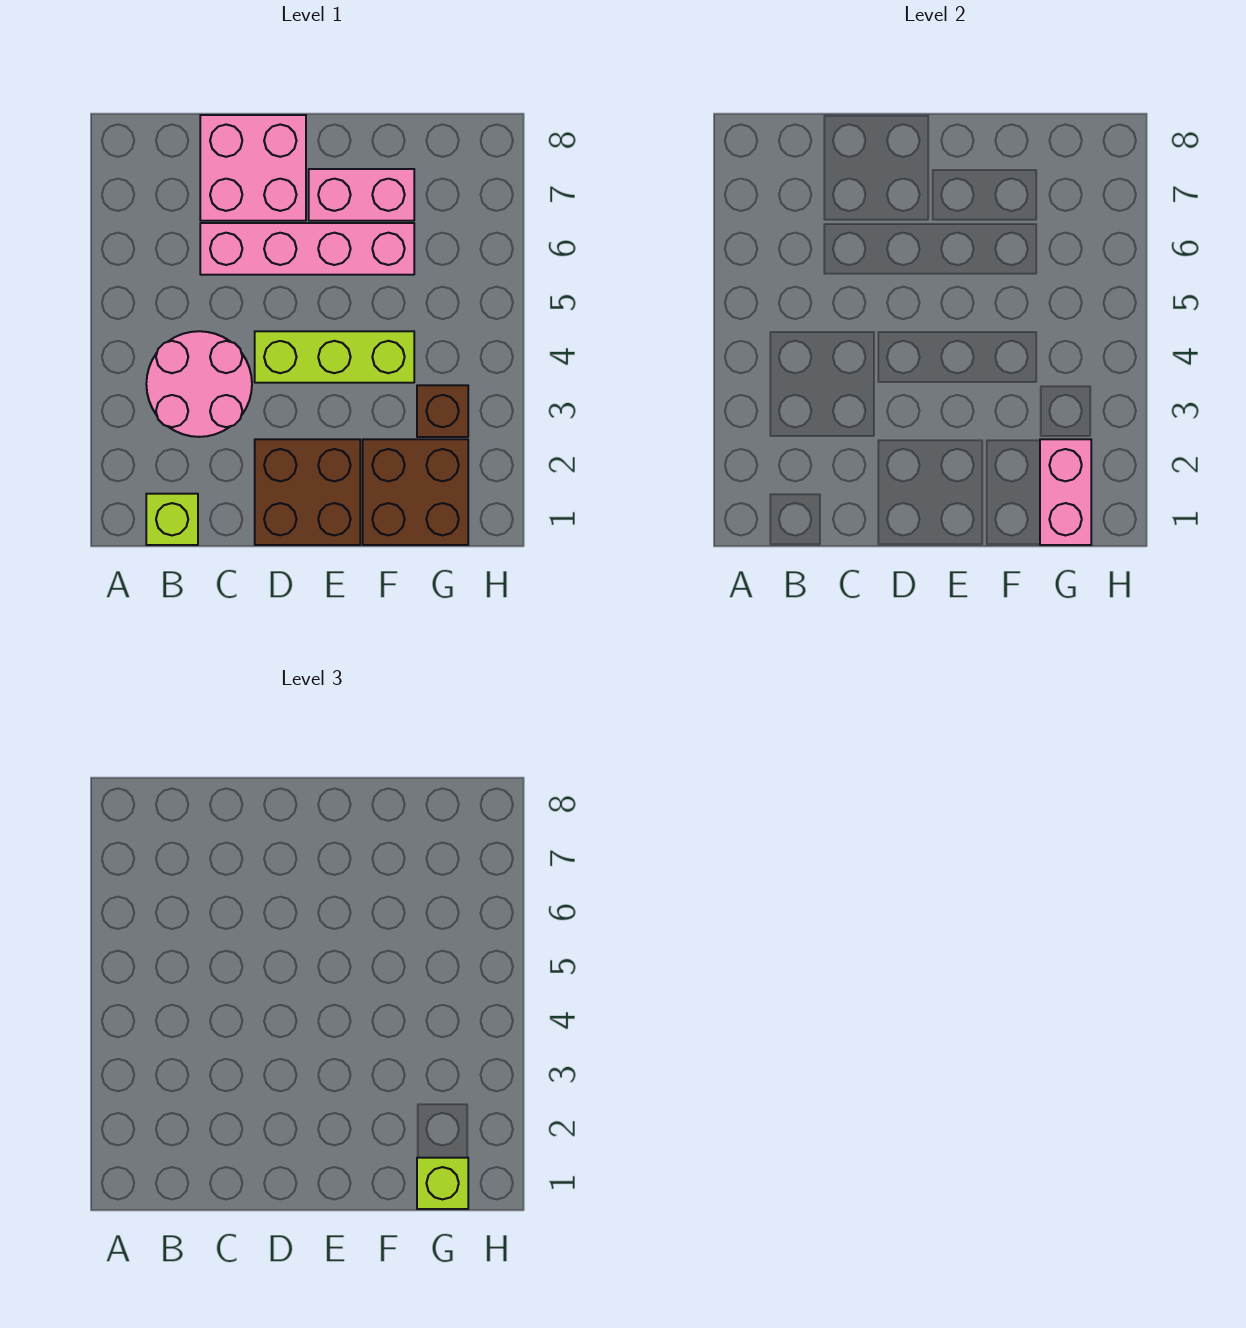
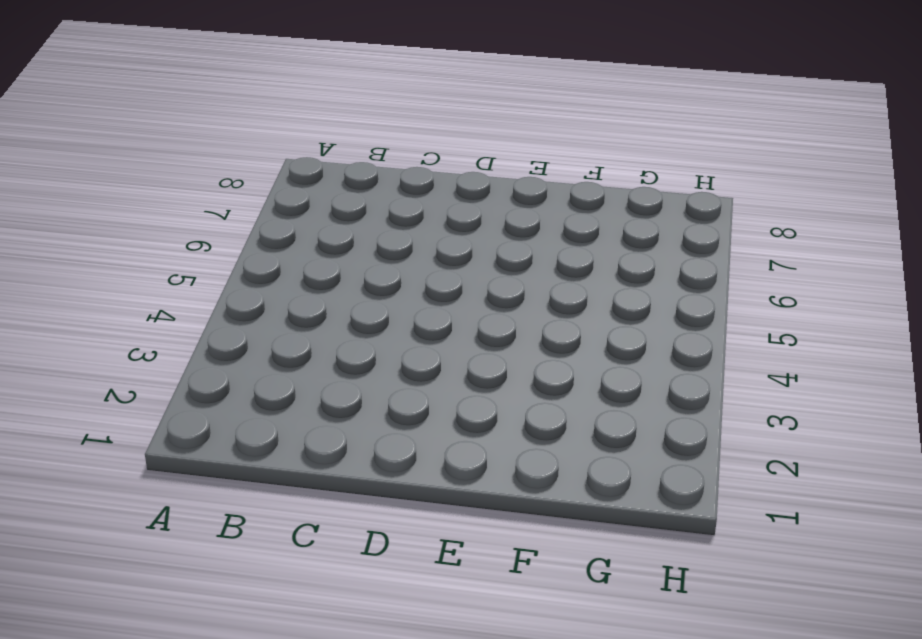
none -> lime 1x1 brick [146,494,198,545]
none -> pink 2x2 round brick [146,331,252,437]

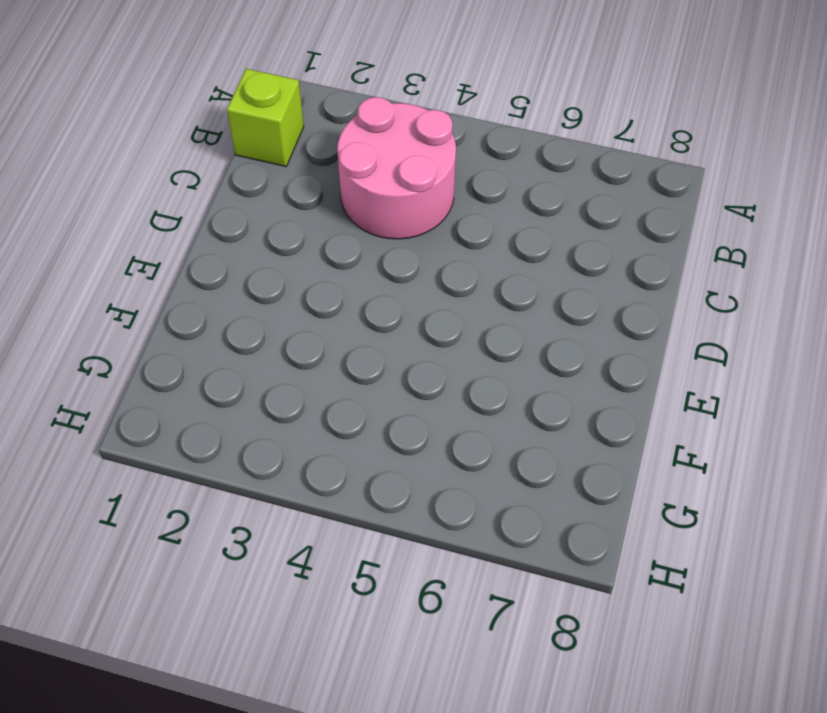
none -> pink 1x4 brick [200,223,414,275]
none -> pink 2x2 brick [200,115,306,221]

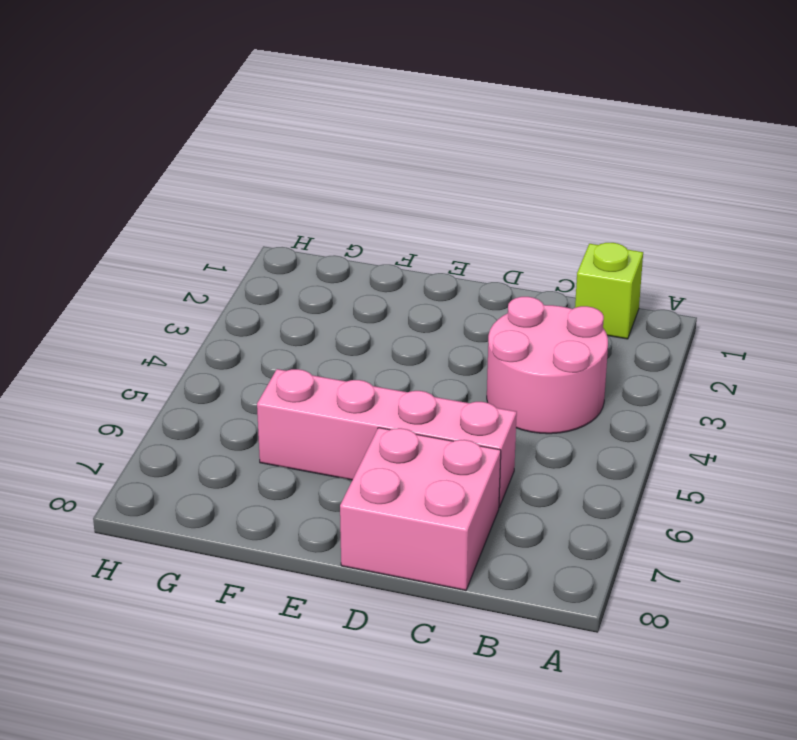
none -> brown 2x2 brick [255,439,360,545]
none -> lime 1x3 brick [255,331,414,383]

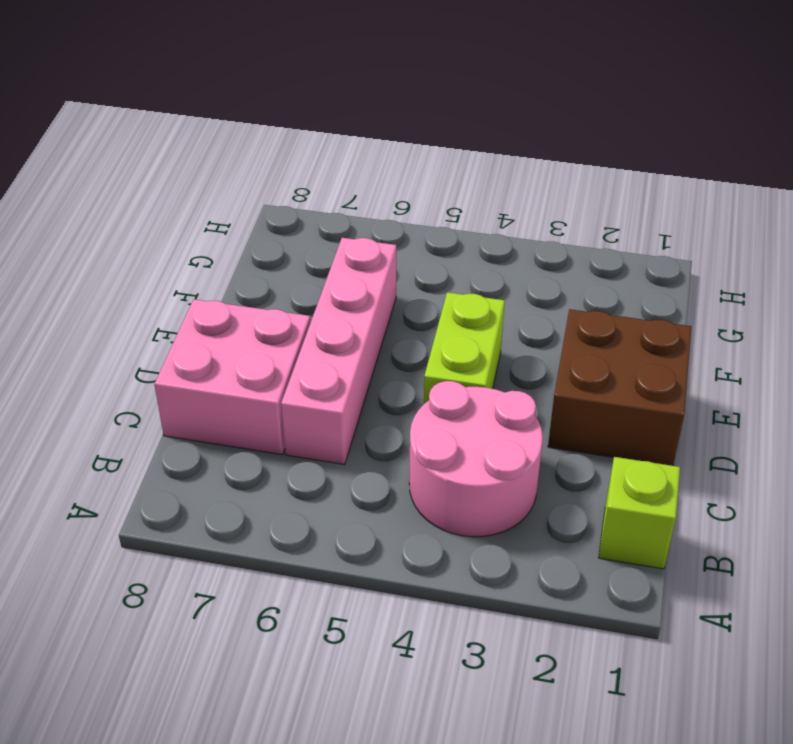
lime 1x2 brick [424,292,505,404] -> lime 1x3 brick [255,331,414,383]
none -> pink 1x2 brick [309,169,414,221]
none -> brown 2x2 brick [363,439,468,545]

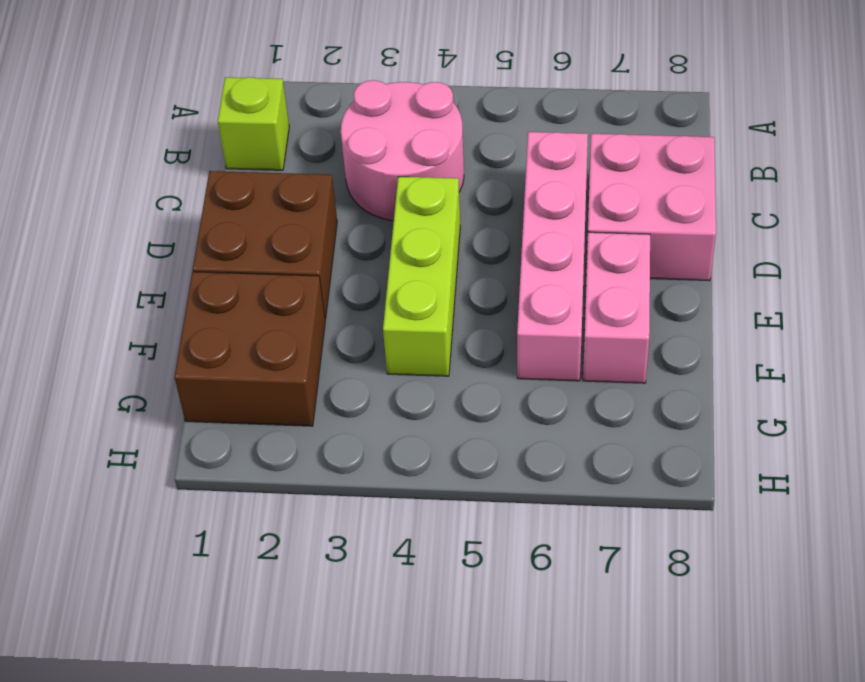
none -> brown 1x1 brick [417,385,468,437]
none -> pink 1x2 brick [1040,439,1091,545]

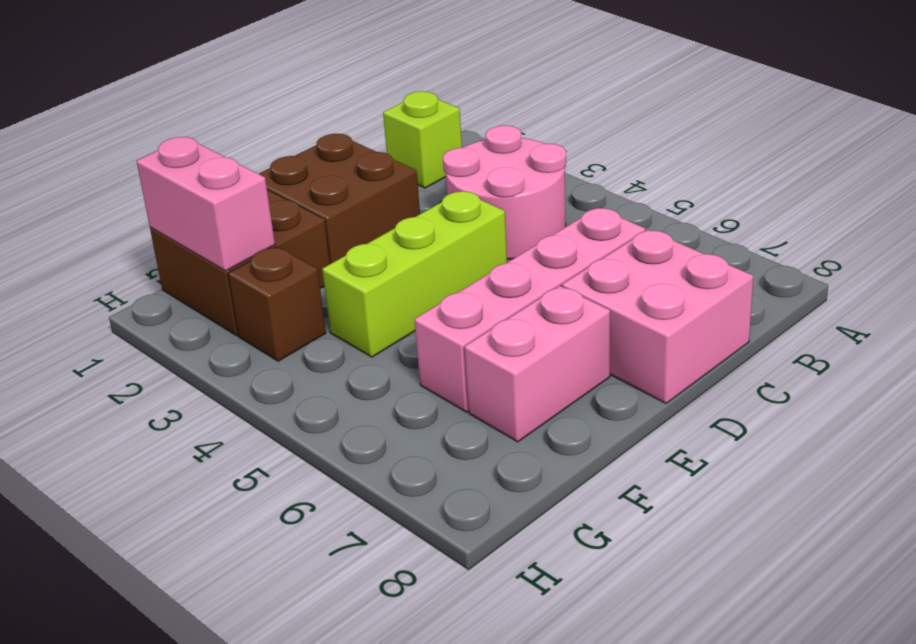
none -> lime 1x1 brick [417,1158,468,1209]

